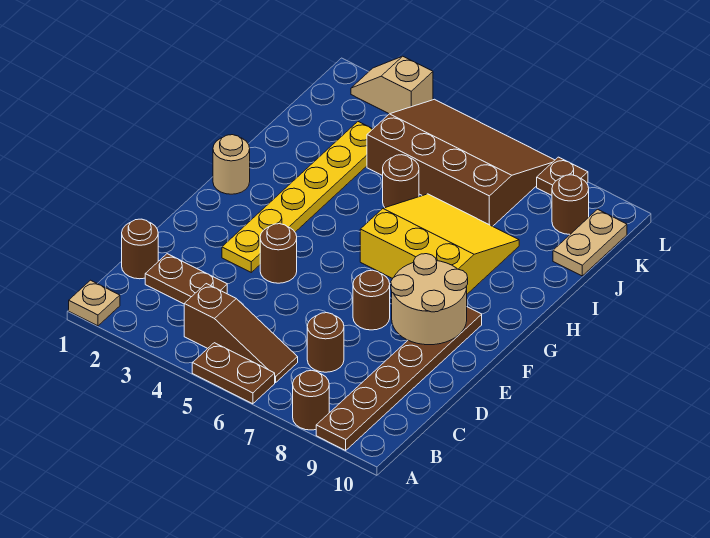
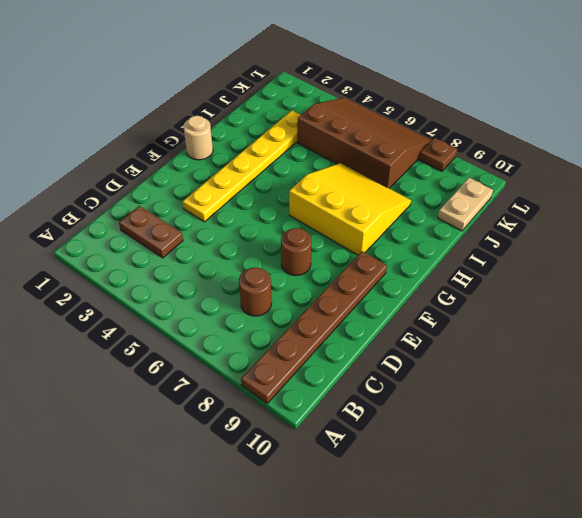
none -> tan 1x1 plate [69,280,120,326]
none -> brown 1x2 plate [192,343,275,404]
none -> brown 1x1 round brick [293,371,329,430]

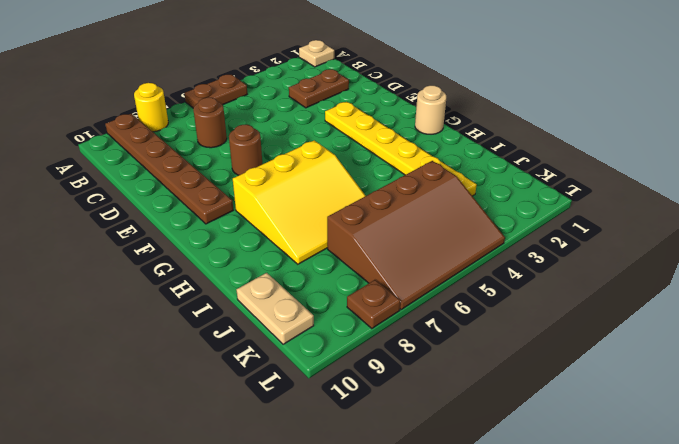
yellow 1x1 round brick [134,83,168,132] -> brown 1x1 round brick [293,371,329,430]
none -> brown 1x3 slope [184,284,298,383]
none -> brown 1x1 round brick [122,219,158,279]
none -> brown 1x1 round brick [260,224,297,283]

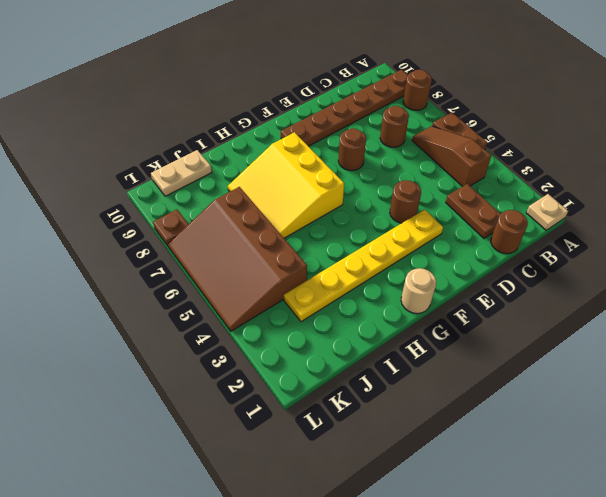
none -> brown 1x1 round brick [383,155,419,208]
none -> brown 1x1 round brick [552,175,589,234]
none -> tan 1x2 slope [351,56,433,114]

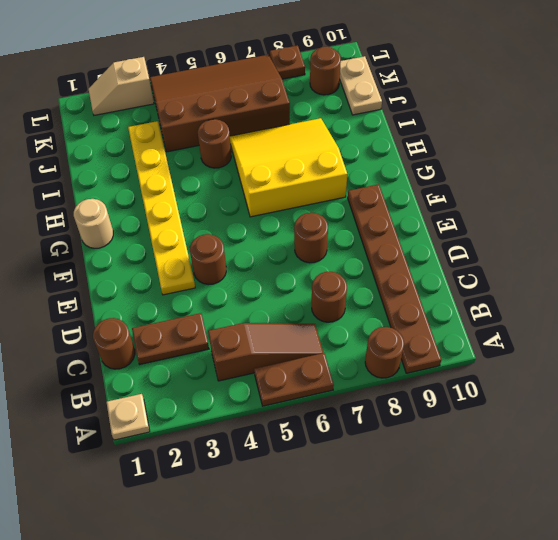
none -> tan 2x2 round brick [391,254,468,345]

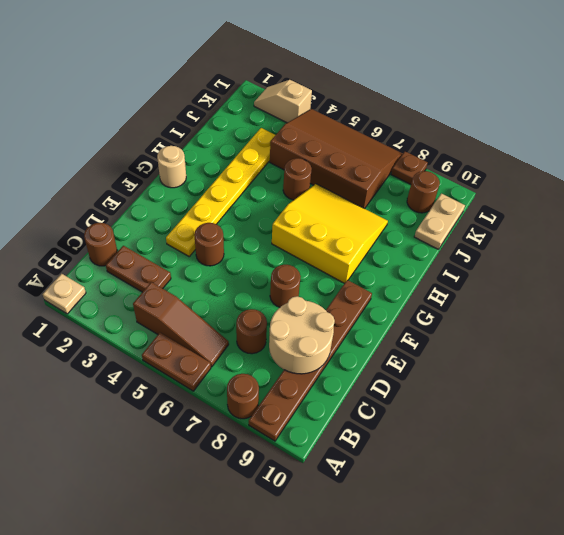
tan 2x2 round brick [269,296,335,374] -> tan 2x2 round brick moved to [391,254,468,345]

